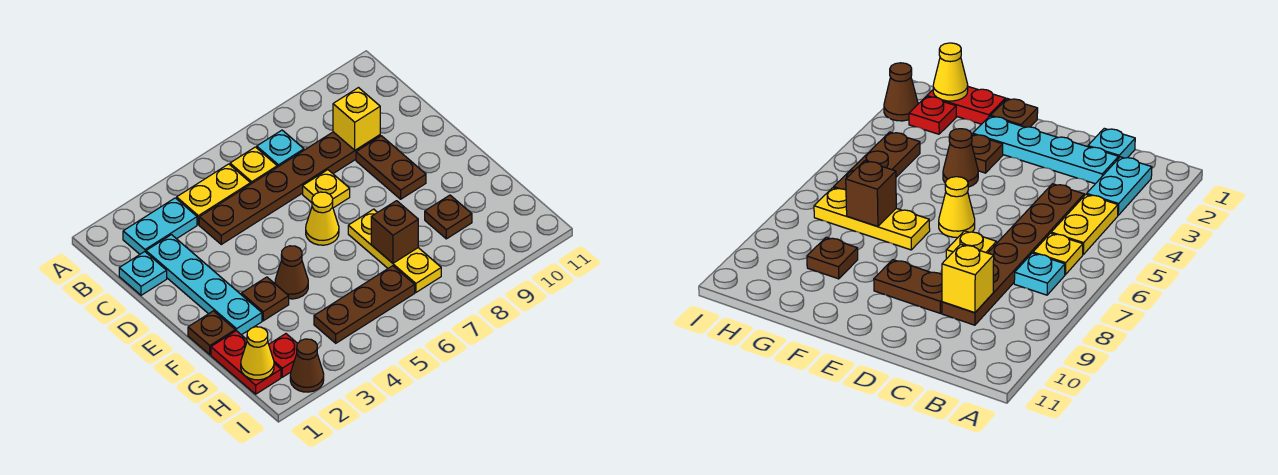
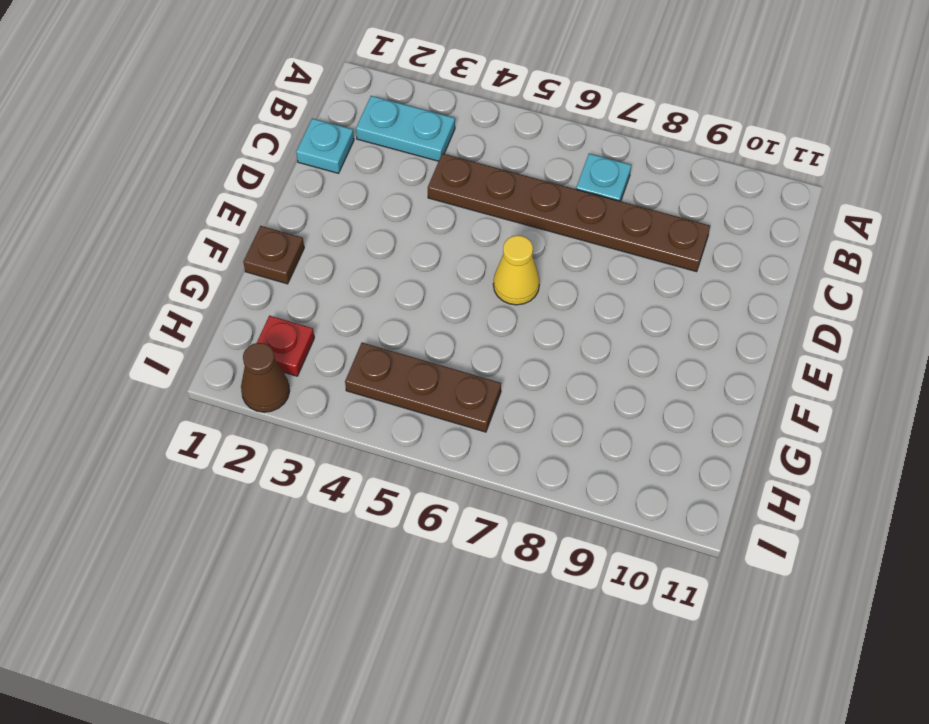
none -> yellow 1x2 plate [177,164,251,225]
none -> yellow 1x1 plate [230,147,277,184]
none -> cyan 1x4 plate [146,235,262,335]

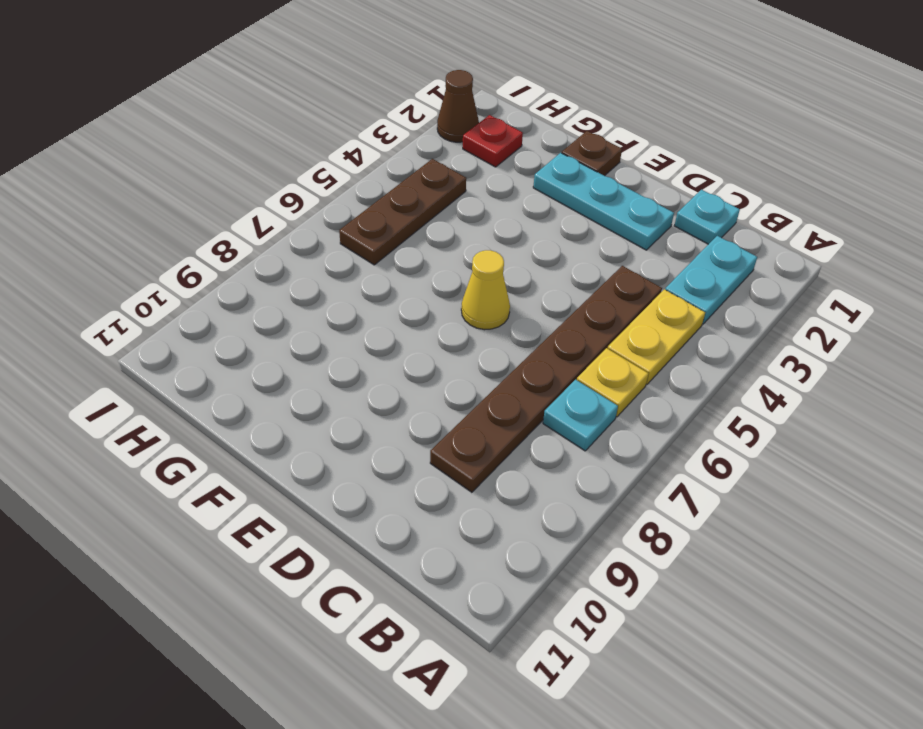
cyan 1x3 plate [533,153,674,250] -> cyan 1x4 plate [146,235,262,335]
none -> yellow 1x1 plate [303,170,350,208]
none -> brown 1x2 plate [356,136,426,199]
none -> brown 1x1 plate [241,277,289,321]

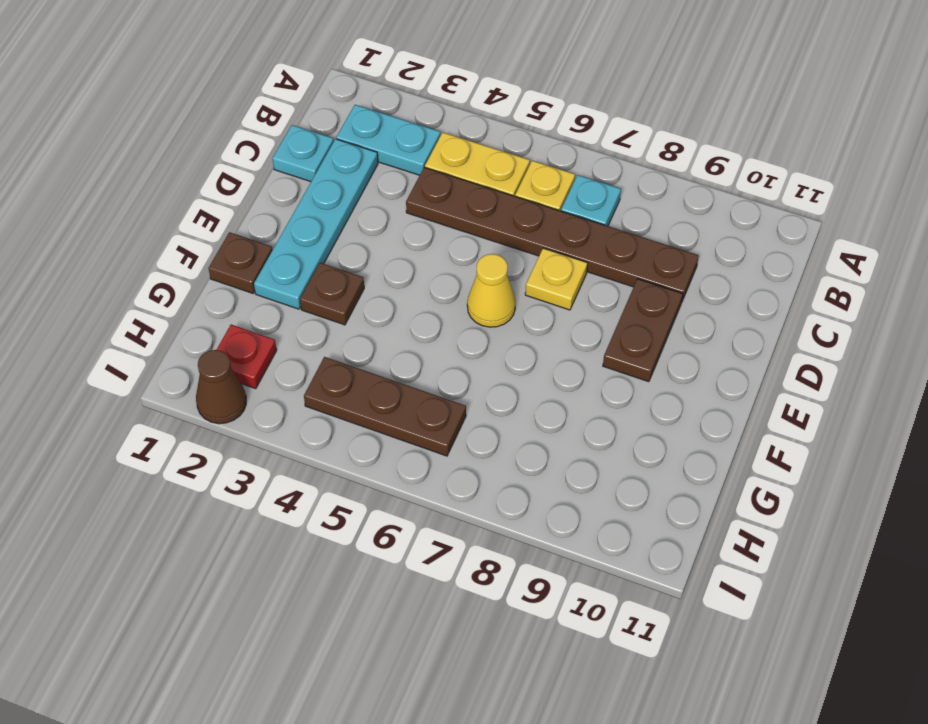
none -> brown 1x1 cone [275,246,308,299]
none -> yellow 1x3 plate [348,209,441,292]
none -> red 1x2 plate [211,331,281,394]

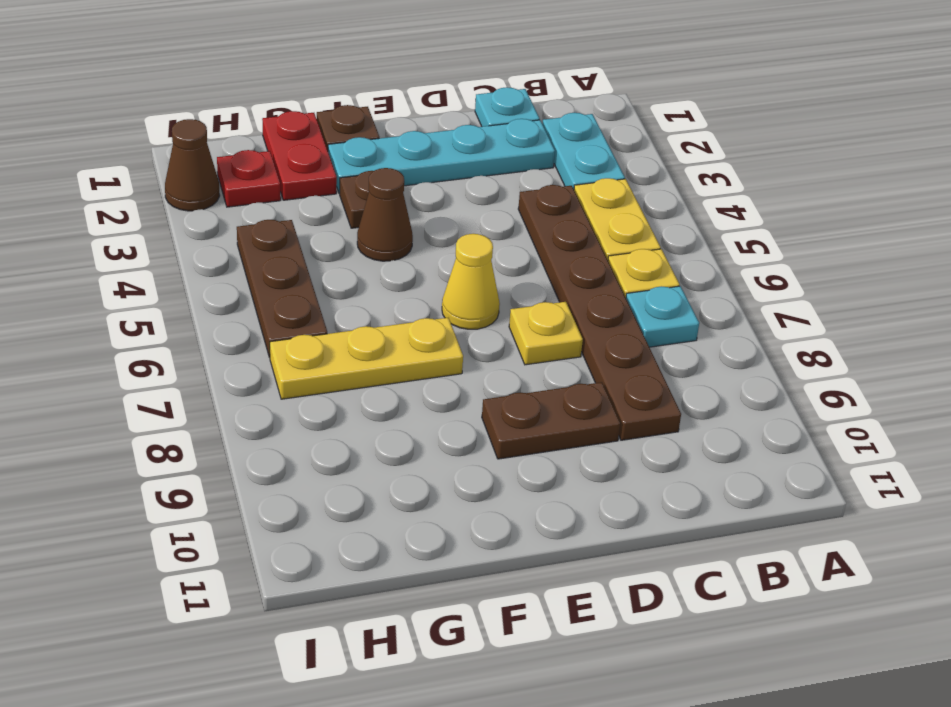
red 1x2 plate [262,111,337,200] -> red 1x2 plate turned to [211,331,281,394]
none -> brown 1x1 plate [425,195,472,239]
none -> yellow 1x1 brick [333,88,380,150]
none -> brown 1x1 brick [371,201,418,263]

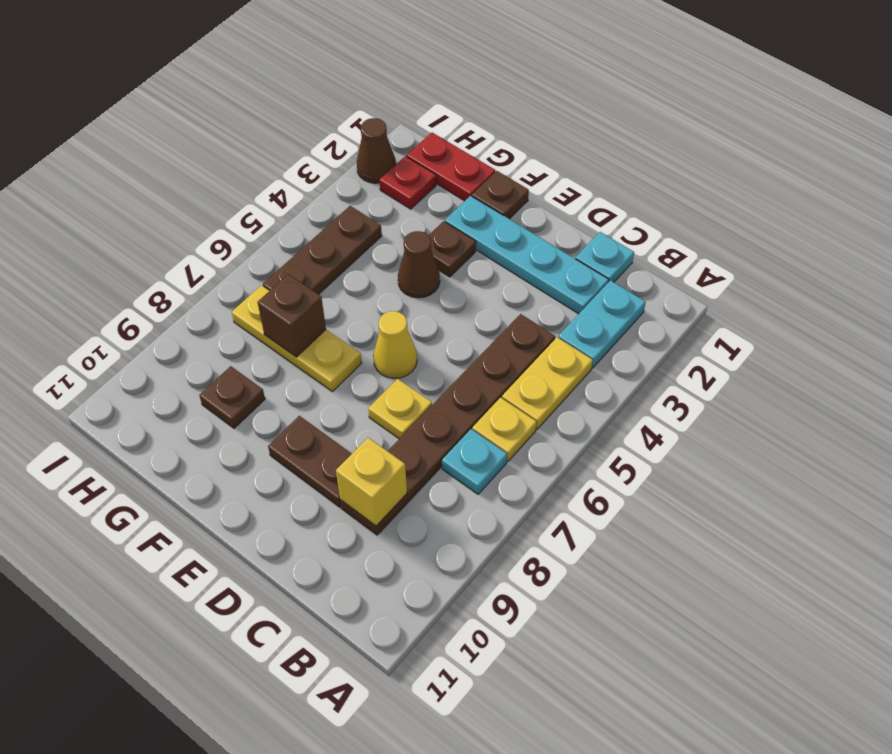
none -> yellow 1x1 cone [241,327,274,380]

